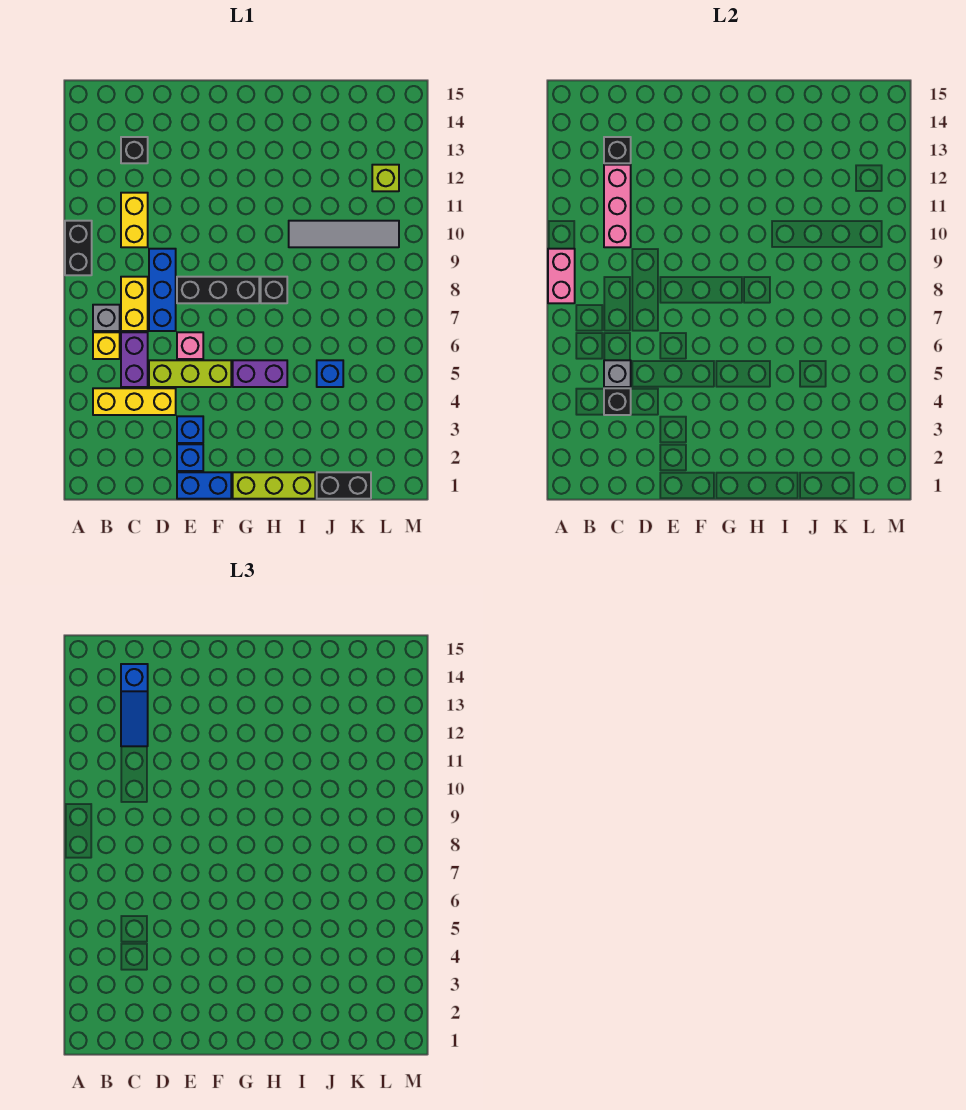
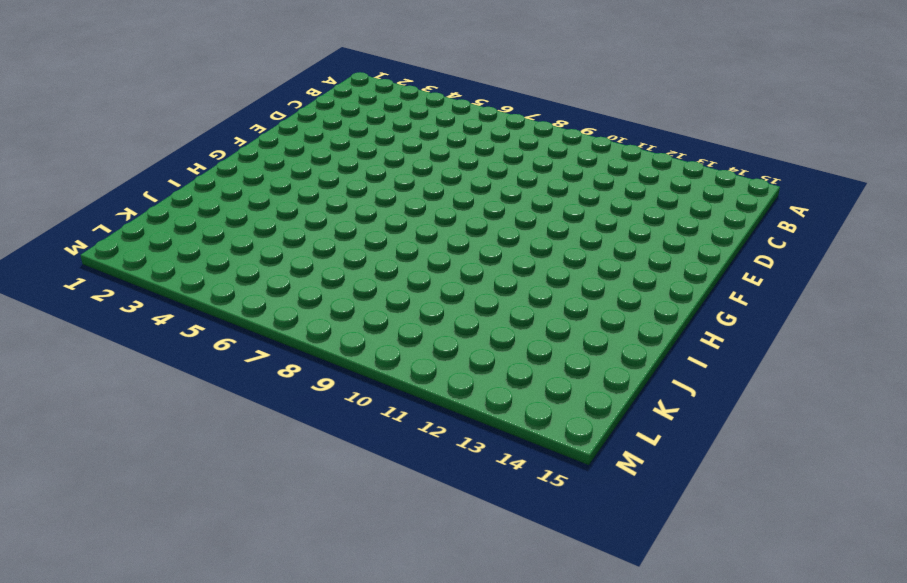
none -> black 1x2 brick [65,221,92,275]
none -> yellow 1x3 brick [93,388,176,415]
none -> yellow 1x1 brick [93,332,120,359]

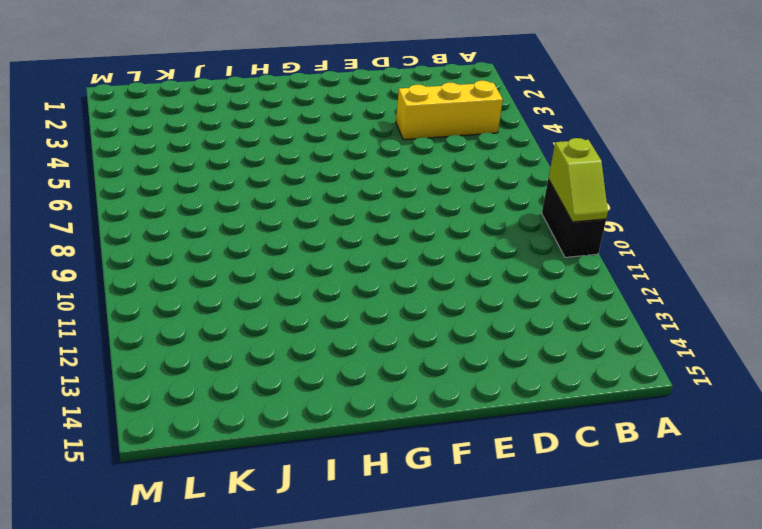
lime 1x2 slope [548,138,608,222] -> pink 1x2 brick [548,249,575,303]
none -> yellow 1x1 brick [93,332,120,359]
none -> grey 1x1 brick [93,305,120,331]
none -> purple 1x2 brick [121,332,148,387]

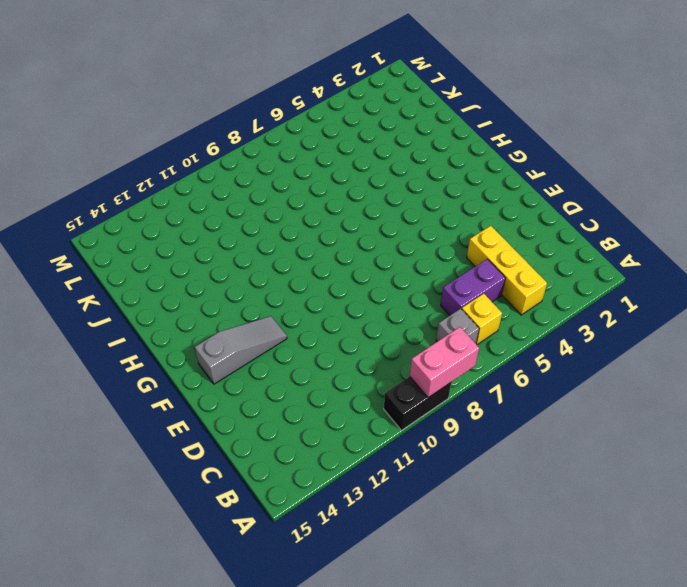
grey 1x3 slope [195,316,287,384] -> none
none -> yellow 1x2 brick [121,277,148,331]
none -> yellow 1x2 brick [121,193,148,247]
none -> black 1x1 brick [121,137,148,163]

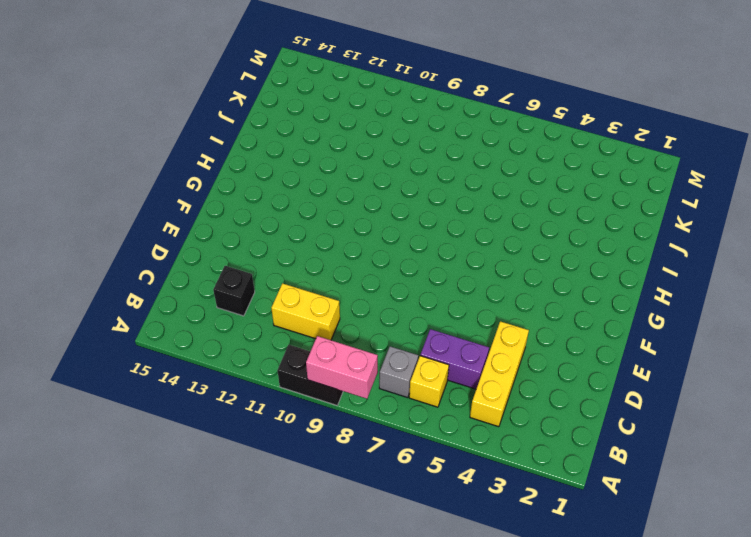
none -> yellow 1x2 brick [121,277,148,331]
none -> lime 1x3 brick [149,360,231,387]
none -> blue 1x3 brick [149,249,176,331]

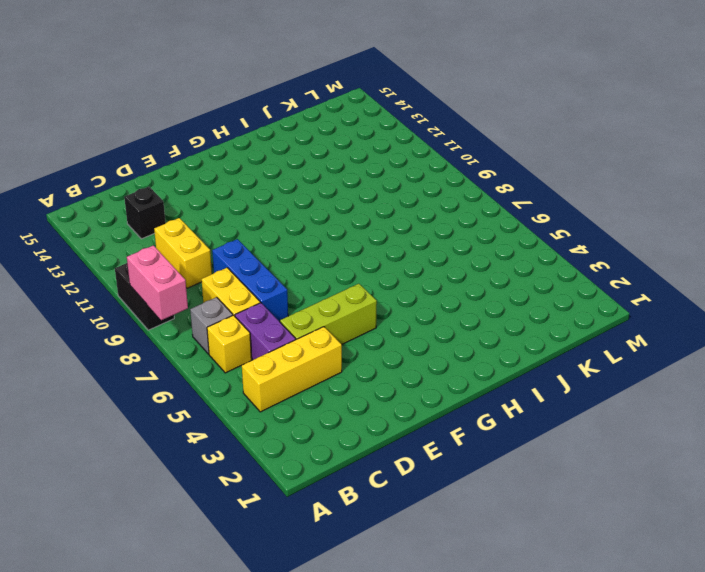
none -> blue 1x2 brick [177,472,231,499]
none -> blue 1x1 brick [177,444,203,471]
none -> blue 1x1 brick [177,416,203,443]

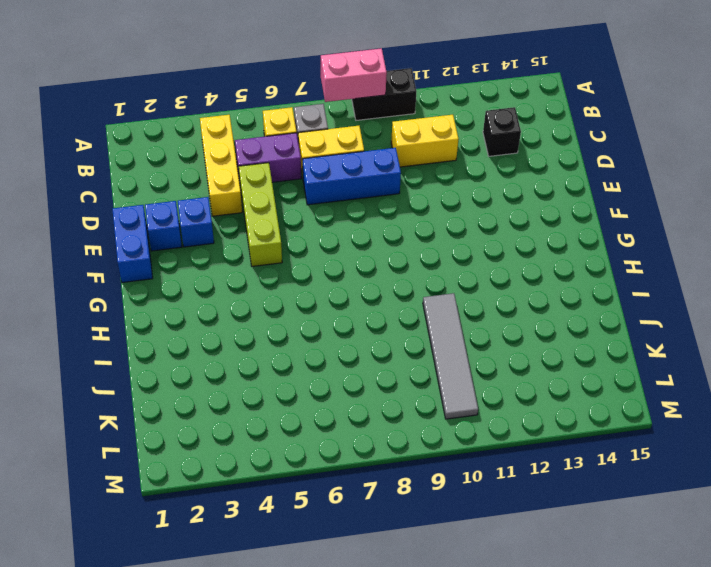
none -> pink 1x1 brick [177,332,203,359]
none -> black 1x3 brick [177,277,259,303]
none -> lime 1x3 brick [233,472,315,499]

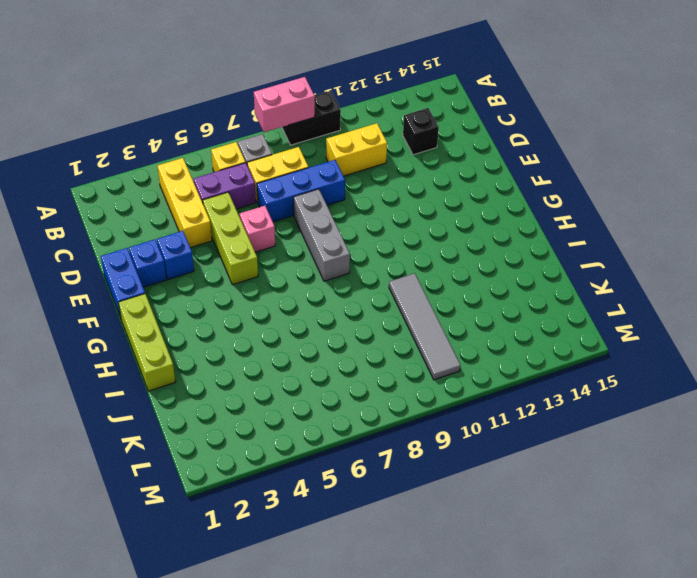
grey 1x3 brick [294,189,350,281] -> black 1x3 brick [177,277,259,303]
none -> purple 1x2 brick [233,360,287,387]
none -> black 1x1 brick [261,277,287,303]
none -> black 1x2 brick [317,472,371,499]

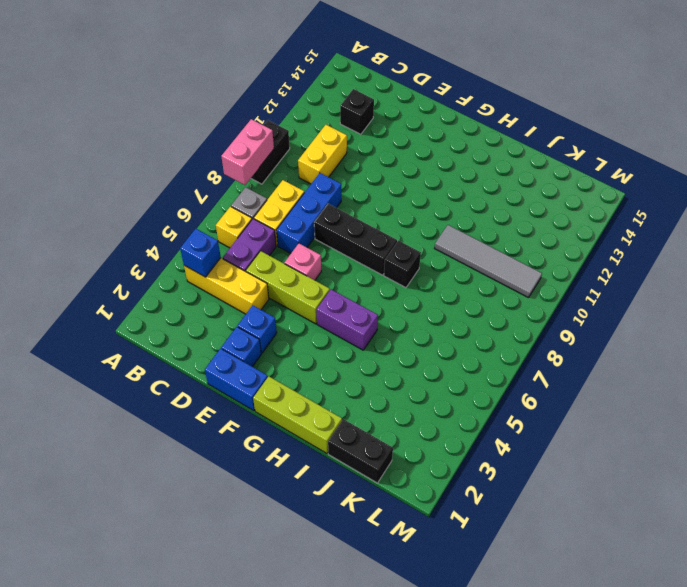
blue 1x1 brick [180,229,221,277] -> blue 1x1 brick moved to [317,360,343,387]
none -> lime 1x1 brick [372,165,399,191]
none -> black 1x1 brick [604,388,631,415]
none -> grey 1x1 brick [604,360,631,387]

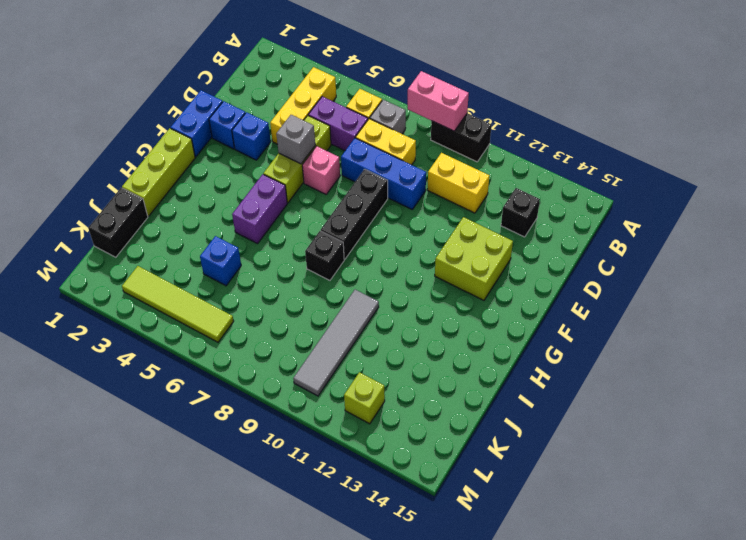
grey 1x1 brick [276,115,315,164] -> grey 1x1 brick moved to [604,360,631,387]
lime 2x2 brick [435,217,513,300] -> none
lime 1x4 tile [122,266,234,342] -> none
none -> black 1x1 brick [604,388,631,415]
none -> pink 1x3 brick [604,165,631,247]
none -> black 1x1 brick [604,137,631,163]

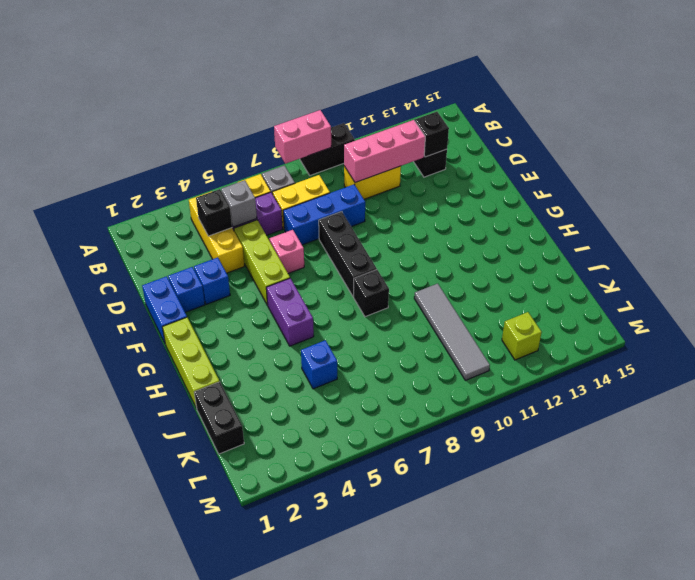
none -> blue 1x3 slope [121,664,148,746]

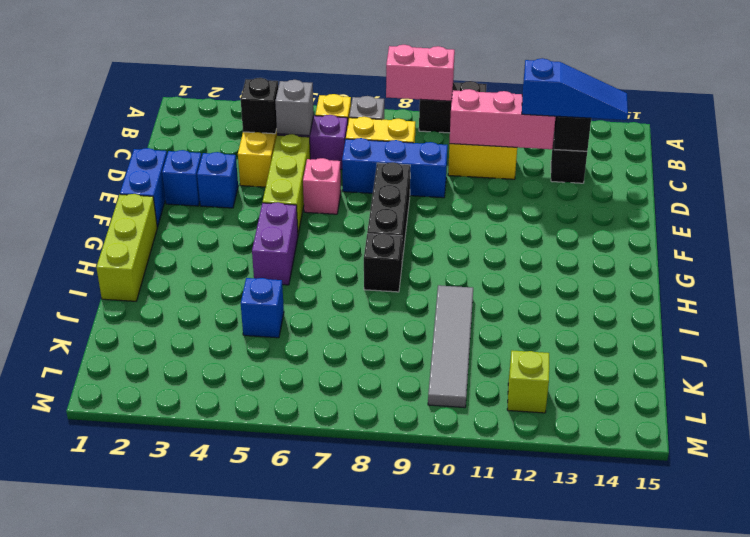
blue 1x3 slope [522,58,628,120] -> blue 1x3 slope turned to [121,664,148,746]
none -> black 1x2 brick [317,472,371,499]

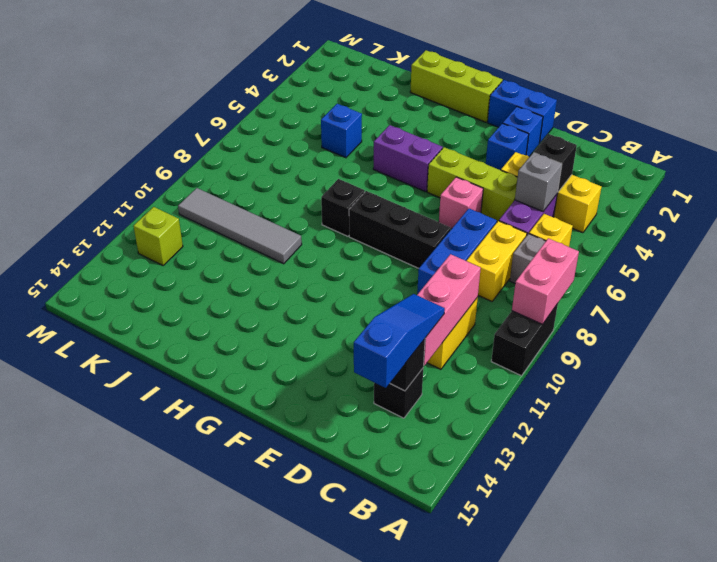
none -> black 1x2 brick [317,472,371,499]

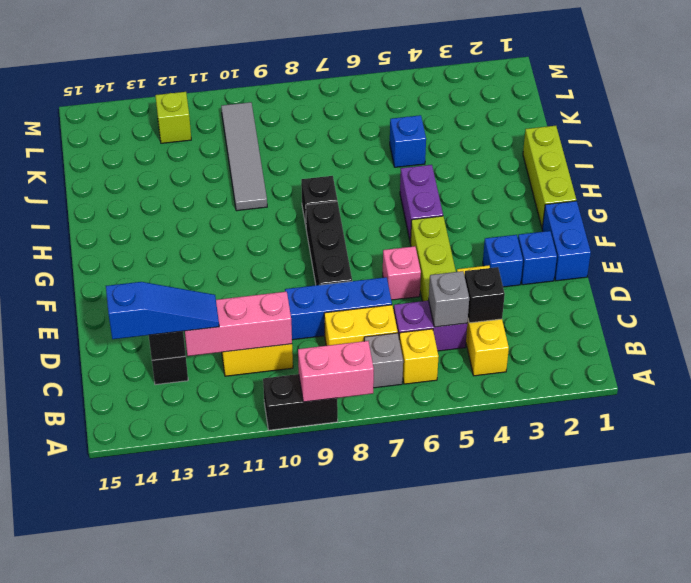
none -> black 1x2 brick [317,472,371,499]

